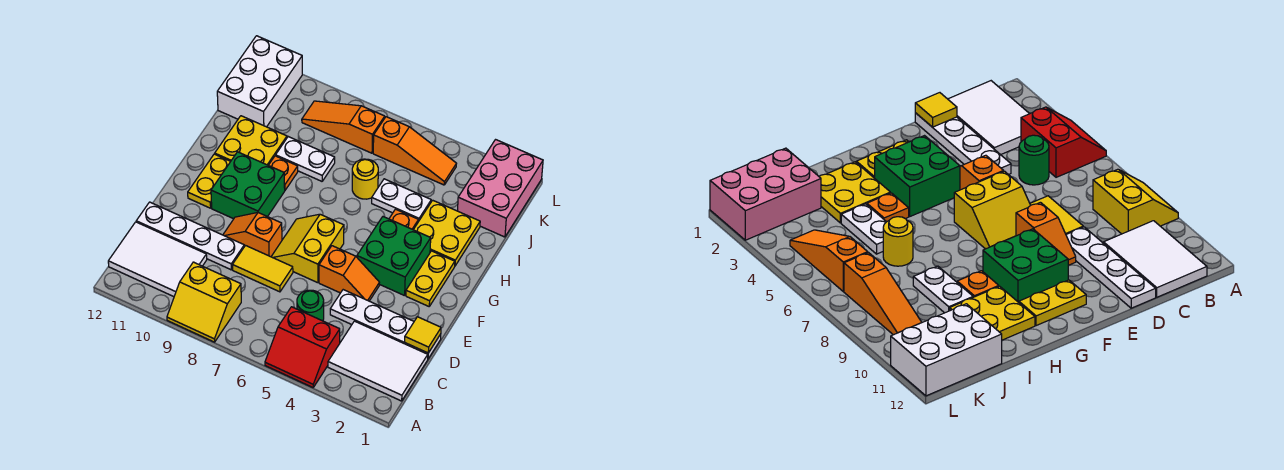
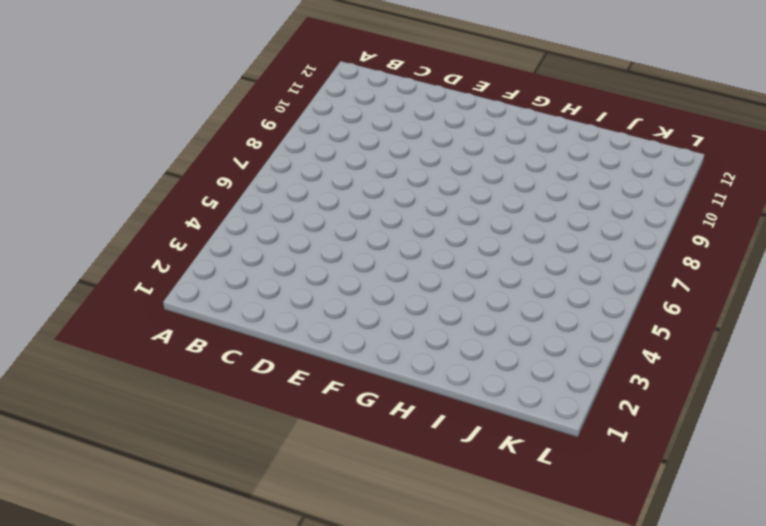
none -> red 2x2 slope [265,307,340,387]
none -> yellow 2x2 slope [167,262,241,342]
none -> white 2x3 tile [328,321,428,401]

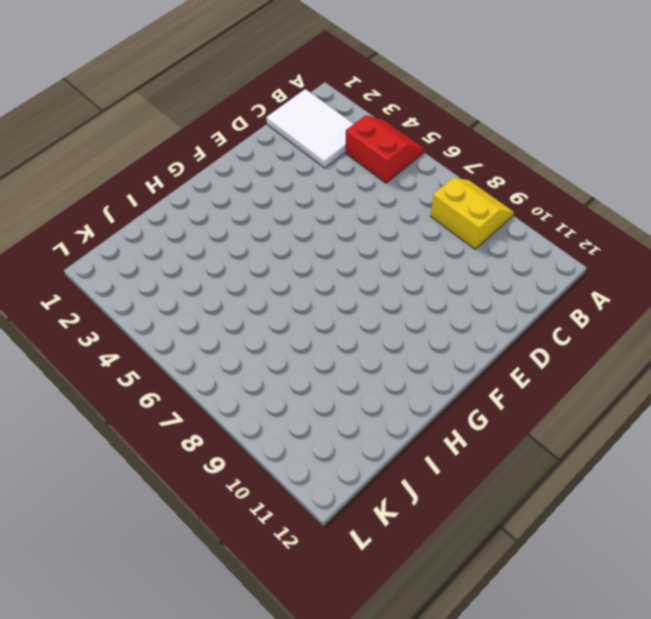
none -> white 2x3 tile [108,222,207,297]
none -> green 1x1 round brick [297,290,324,321]
none -> white 1x4 plate [330,290,441,359]

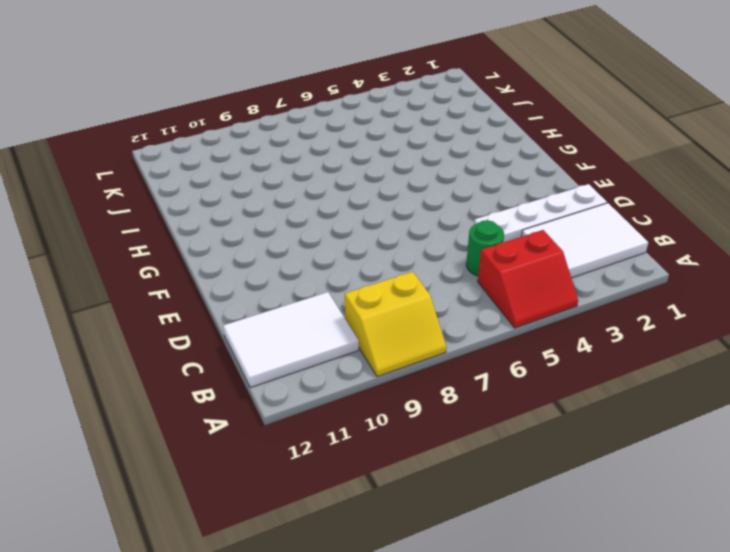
none -> yellow 1x2 tile [233,246,293,292]
none -> white 1x4 plate [136,202,244,270]
none -> orange 1x2 slope [319,246,379,301]

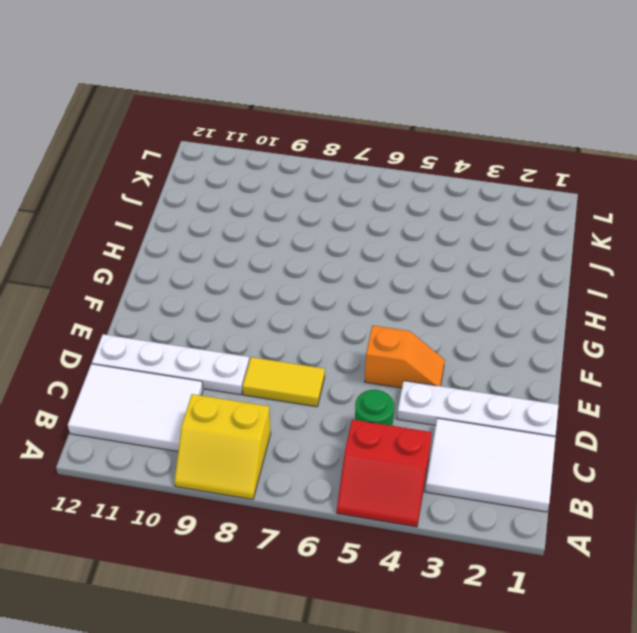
none -> yellow 2x2 slope [271,214,344,283]
none -> orange 1x2 slope [223,213,282,257]
none -> yellow 1x2 plate [406,251,455,306]

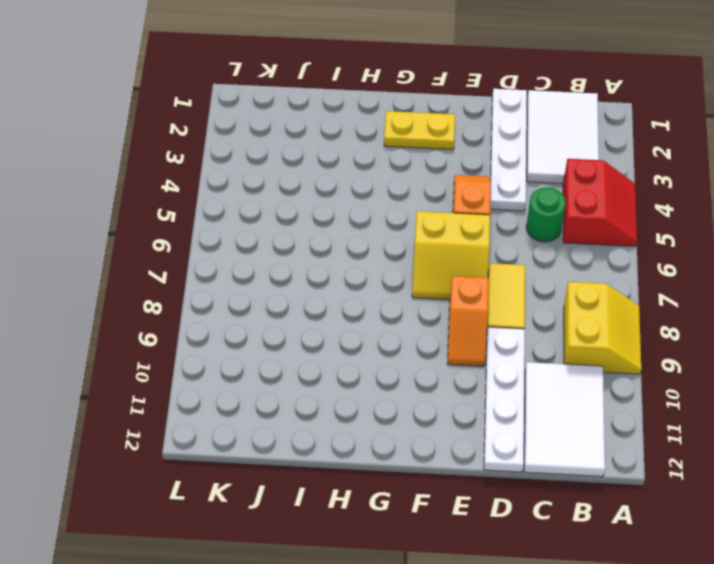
none -> green 2x2 brick [357,217,431,296]
none -> green 2x2 brick [211,152,285,219]
none -> yellow 1x2 plate [188,154,231,208]

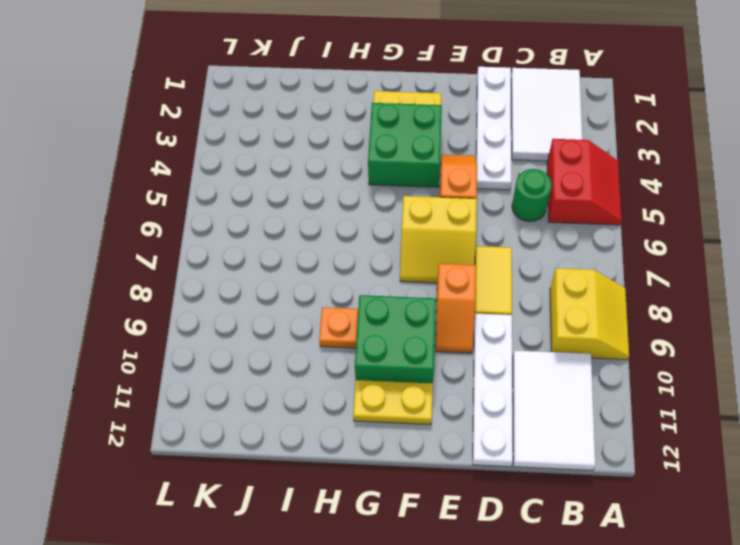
none -> yellow 2x2 plate [414,200,480,266]
none -> orange 1x1 plate [389,209,419,230]
none -> yellow 2x2 plate [215,116,287,165]

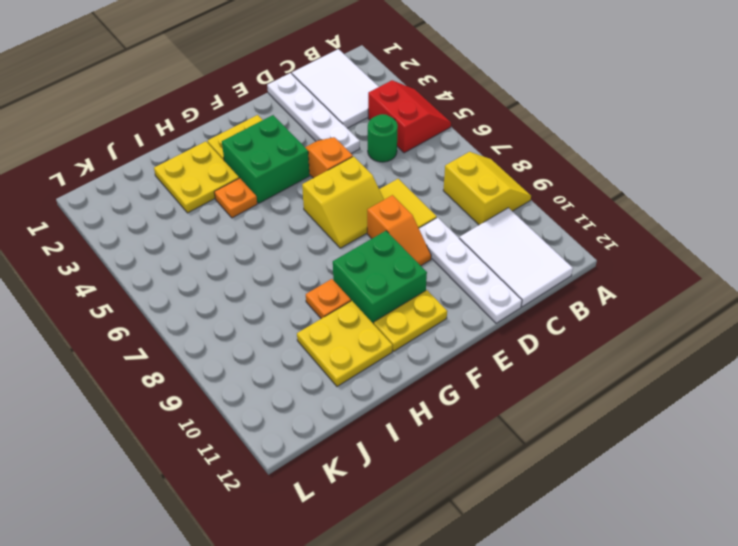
none -> white 1x2 plate [372,179,431,222]
none -> yellow 1x1 round brick [352,159,378,199]
none -> white 1x2 plate [276,137,335,181]

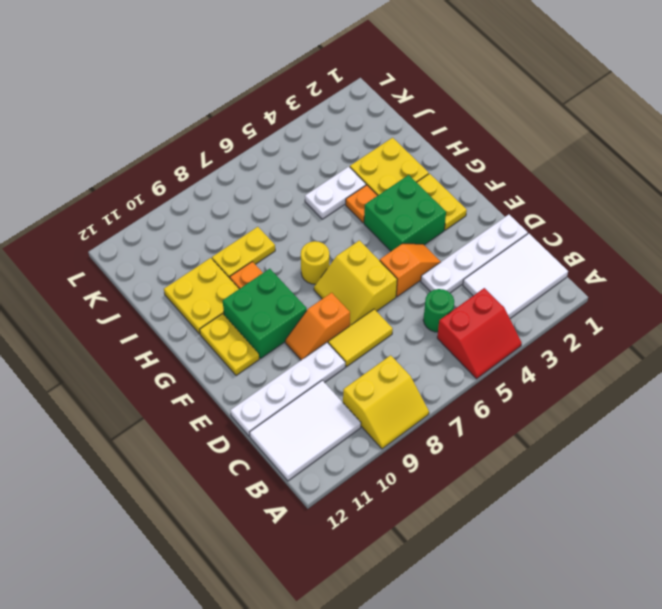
yellow 1x1 round brick [301,241,329,284] -> yellow 1x1 round brick moved to [352,159,378,199]
yellow 1x2 plate [212,227,275,278] -> white 1x2 plate [276,137,335,181]
none -> pink 2x3 brick [458,140,543,237]
none -> white 2x3 brick [217,36,302,127]
none -> orange 1x3 slope [373,117,456,185]

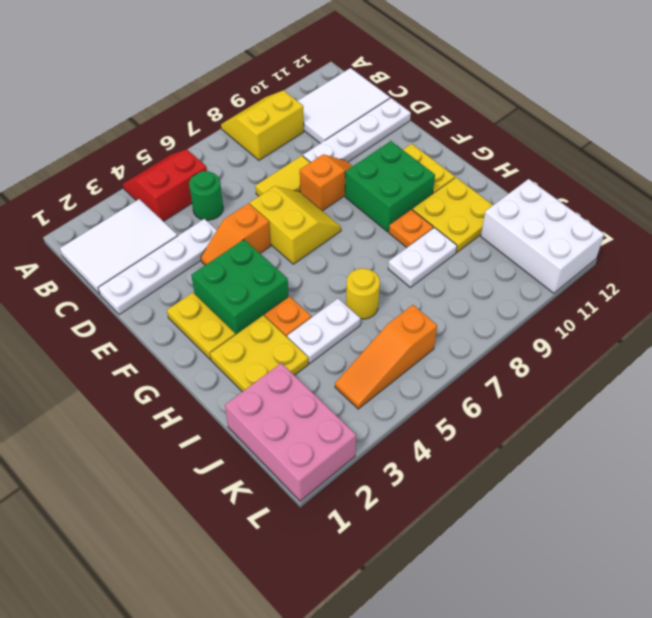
none -> orange 1x3 slope [302,101,385,153]
none -> yellow 1x1 tile [405,317,441,353]

